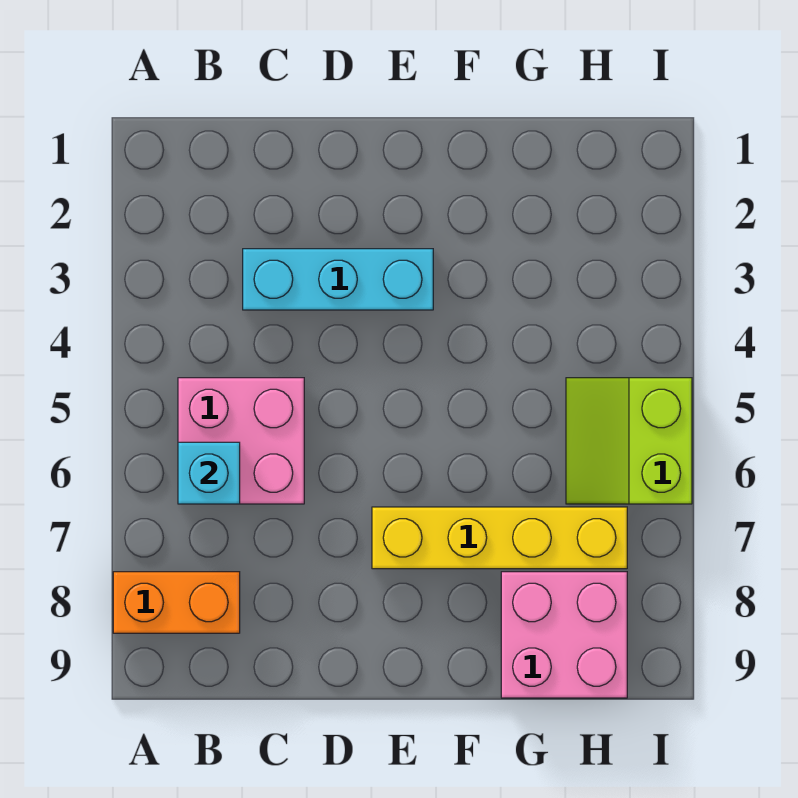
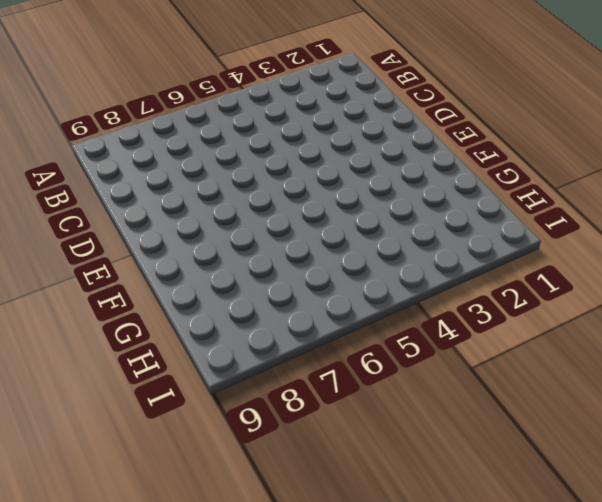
none -> orange 1x2 brick [113,572,240,633]
none -> pink 2x2 brick [178,378,304,504]

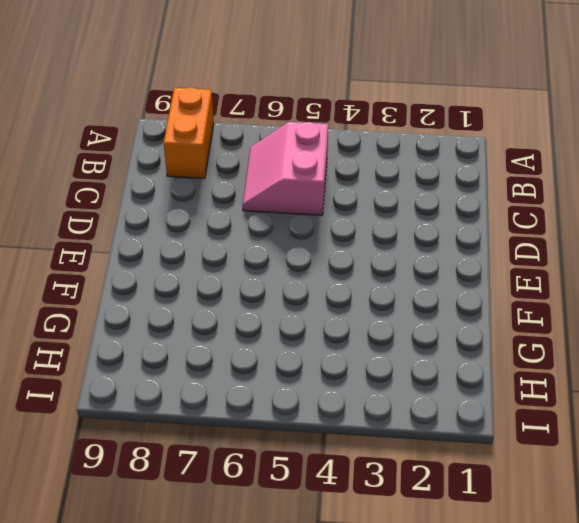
pink 2x2 slope [243,122,328,215] -> pink 2x2 brick [178,378,304,504]
none -> cyan 1x3 brick [243,249,433,310]
none -> yellow 1x4 brick [372,507,627,569]

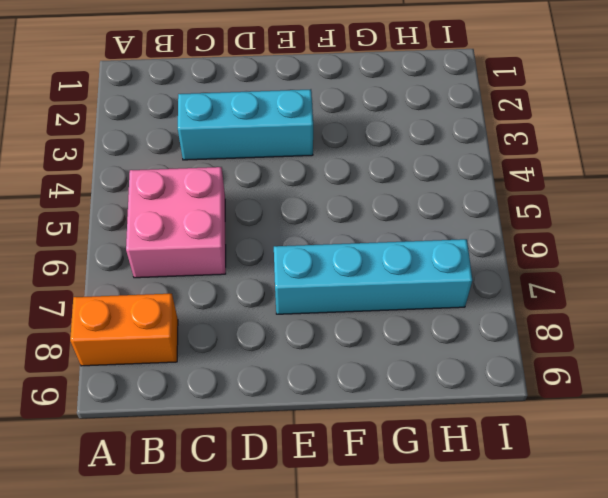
cyan 1x4 brick [274,239,472,314] -> yellow 1x4 brick [372,507,627,569]
none -> pink 2x2 brick [501,572,627,698]
none -> lime 2x2 slope [566,378,692,504]

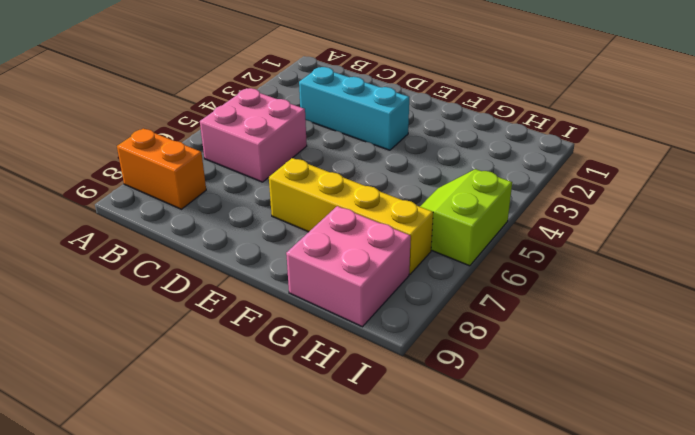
none -> cyan 1x1 brick [178,442,240,504]

